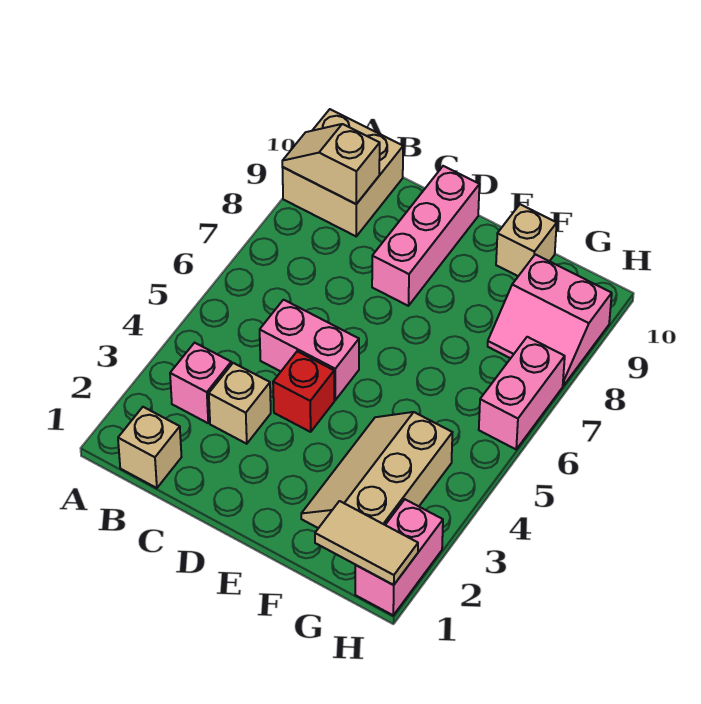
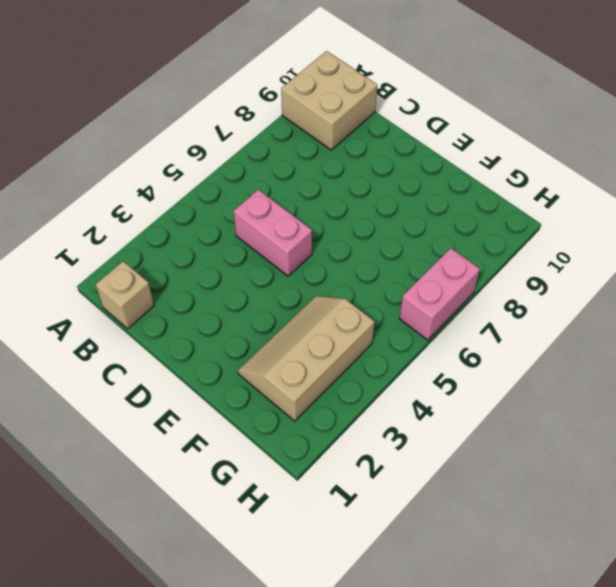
none -> pink 1x1 brick [170,343,231,423]
none -> tan 1x1 brick [209,363,271,444]
none -> red 1x1 brick [273,351,334,432]

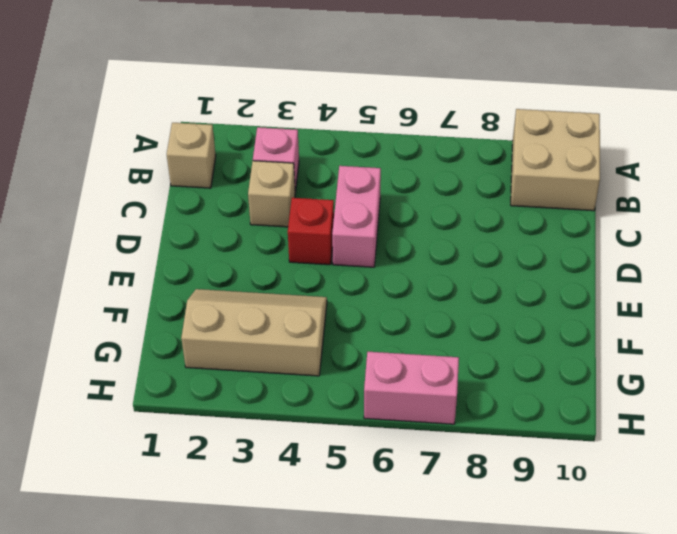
none -> pink 1x3 brick [372,166,479,306]
none -> tan 1x1 brick [496,204,557,276]
none -> pink 2x2 slope [488,254,612,385]

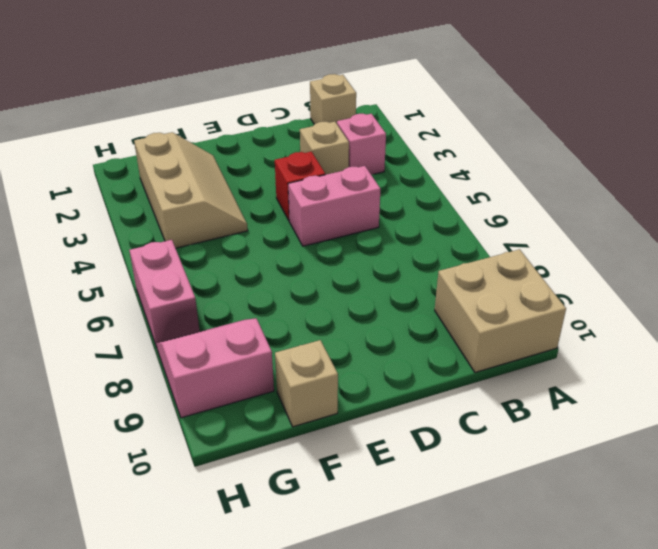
none -> pink 1x3 brick [372,166,479,306]
none -> pink 1x2 brick [355,499,443,615]
none -> tan 1x2 slope [282,124,380,204]

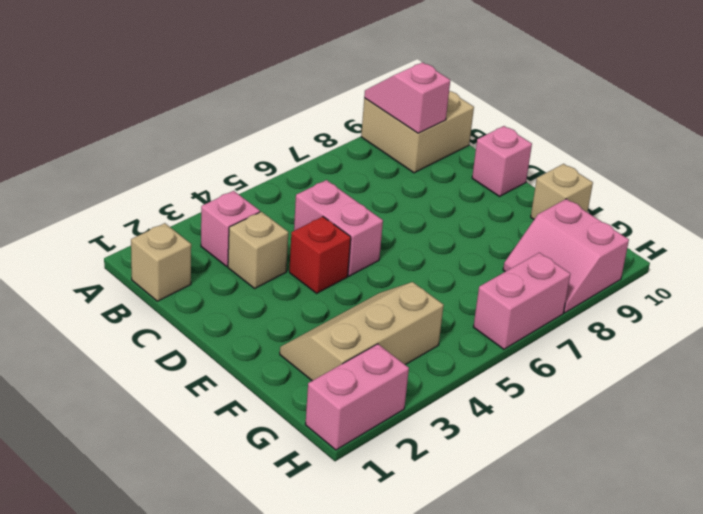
pink 1x2 slope [364,62,450,133] -> tan 1x2 slope [282,124,380,204]
pink 1x1 brick [472,126,532,196] -> pink 1x3 brick [372,166,479,306]
none -> tan 1x2 tile [315,501,418,585]

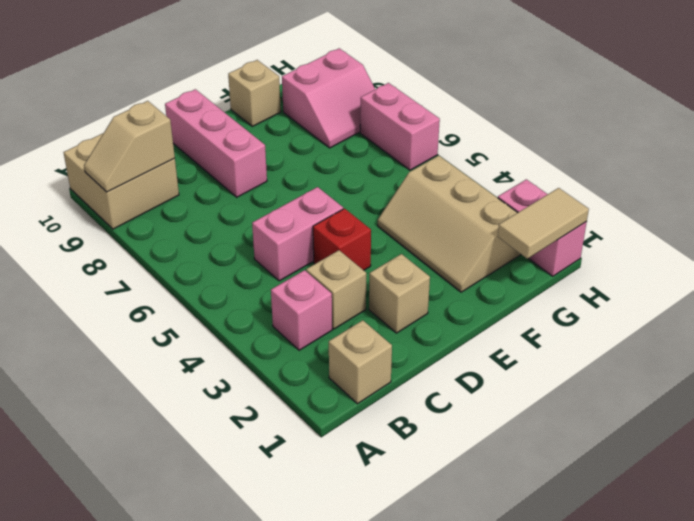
tan 1x1 brick [369,254,430,333] -> none

